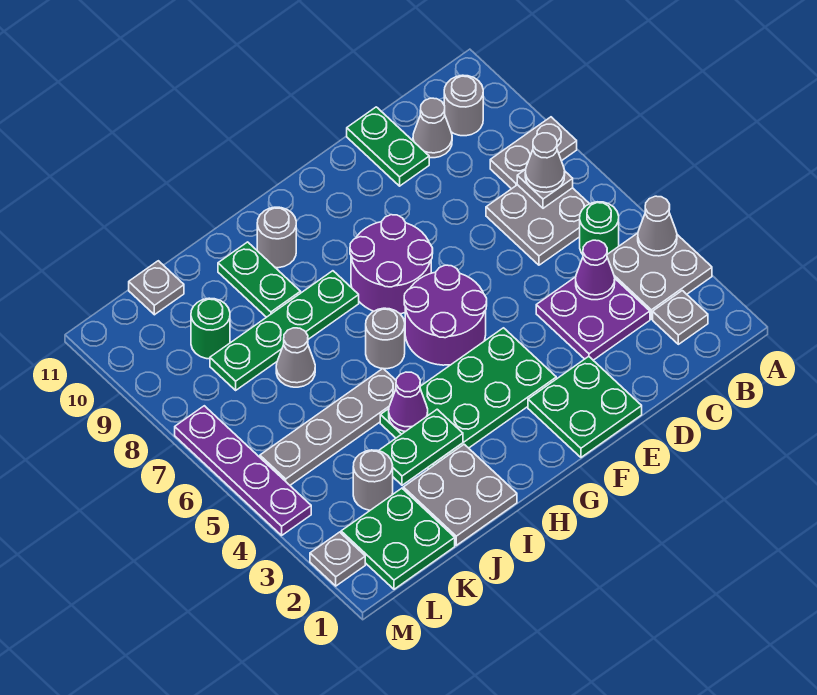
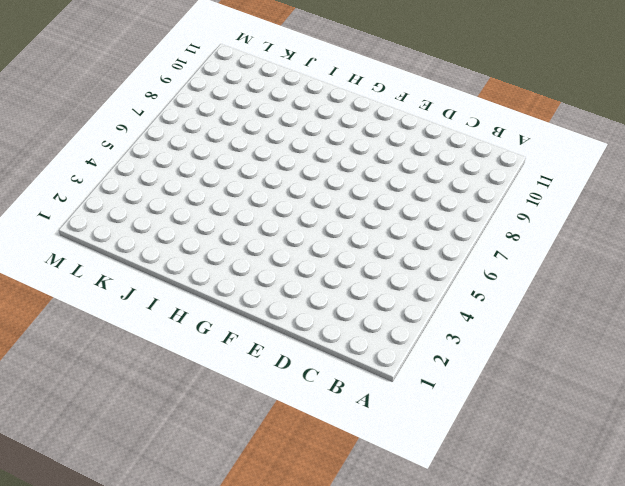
none -> grey 2x2 plate [607,233,712,319]
none -> grey 1x2 plate [490,117,577,189]
none -> grey 1x1 plate [653,291,708,344]
none -> green 1x1 round brick [580,202,619,254]

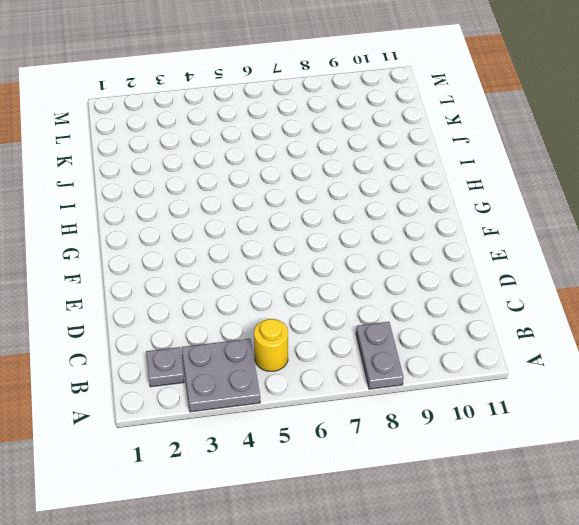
yellow 1x1 round brick [254,319,288,371] -> green 1x1 round brick [580,202,619,254]
none -> grey 2x2 plate [486,185,589,265]
none -> grey 1x1 round brick [444,75,483,136]
none -> purple 2x2 plate [536,277,650,360]
none -> grey 1x1 cone [413,98,452,158]

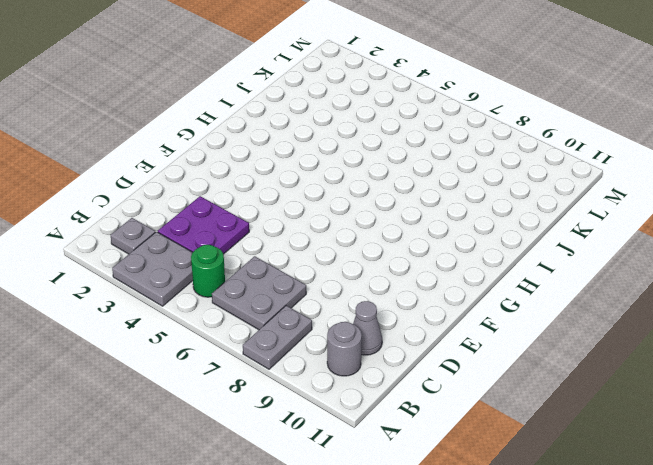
none -> green 1x2 plate [347,107,429,186]
none -> green 2x2 plate [528,356,642,457]
none -> green 2x4 plate [380,328,556,469]
none -> purple 2x2 round brick [404,265,487,365]

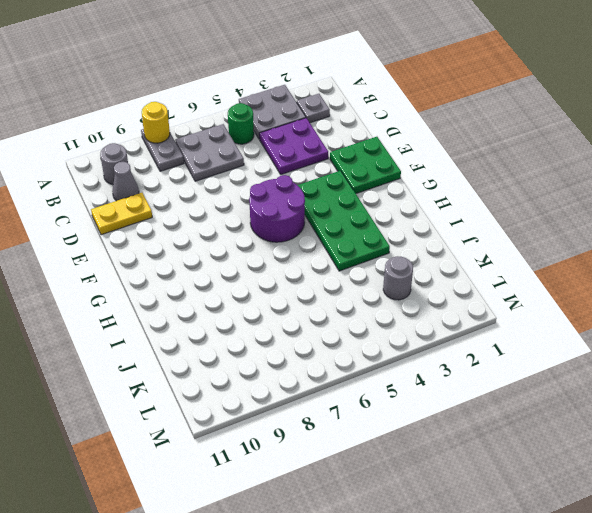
yellow 1x1 round brick [142,102,170,143] -> none
yellow 1x2 plate [91,193,152,235] -> green 1x2 plate [347,107,429,186]
none -> purple 2x2 round brick [350,215,433,314]
none -> grey 1x1 round brick [366,308,405,369]
none -> green 1x4 plate [210,271,359,390]
none -> grey 1x1 round brick [257,207,296,268]

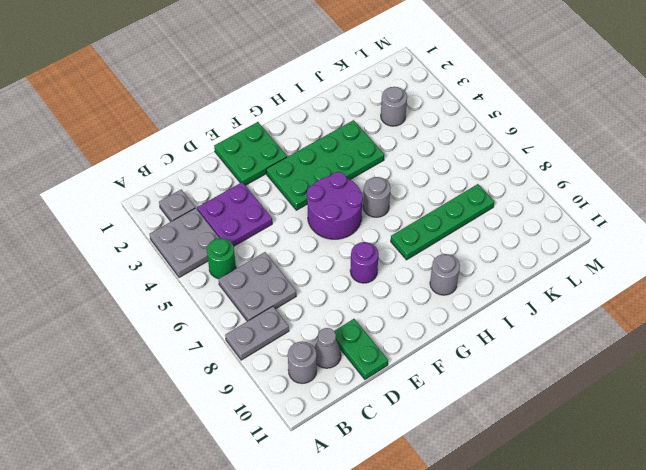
purple 1x1 round brick [350,242,378,283] -> purple 2x2 round brick [350,215,433,314]
none -> grey 2x2 plate [403,444,517,545]
none -> grey 1x4 plate [260,369,396,485]
none -> green 1x2 plate [218,242,301,317]
none -> grey 1x1 cone [276,328,315,387]

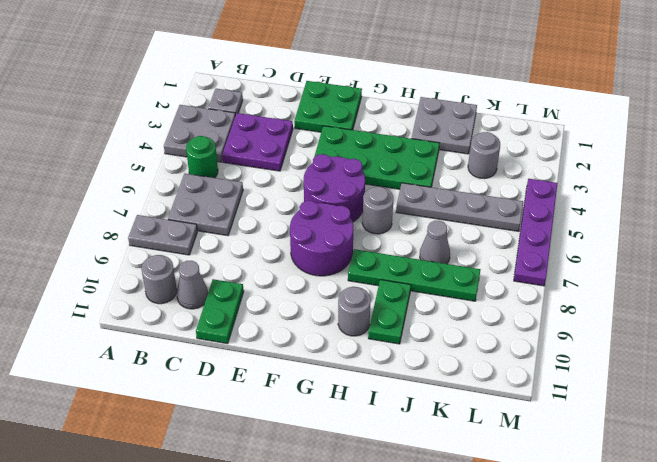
none -> green 2x2 plate [341,488,455,589]
none -> green 1x1 round brick [191,298,230,359]
none -> grey 1x1 plate [129,261,184,315]
none -> grey 1x1 plate [310,532,365,586]

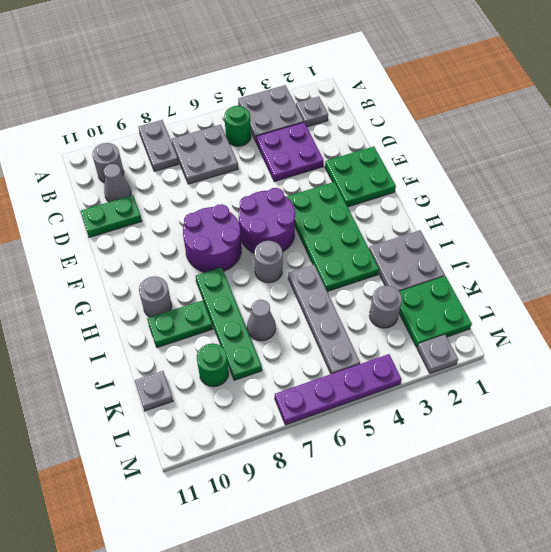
none -> grey 1x1 cone [638,196,677,256]
none -> grey 1x1 plate [517,169,573,208]
none -> purple 1x1 cone [576,240,615,300]
none -> green 1x2 plate [379,409,463,485]

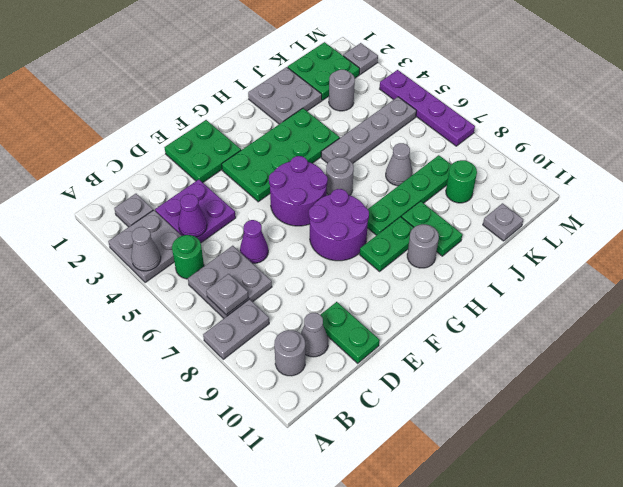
purple 1x1 cone [240,220,268,263] -> purple 1x1 cone moved to [389,372,428,431]
green 1x2 plate [360,217,414,271] -> green 1x2 plate moved to [379,409,463,485]
none -> grey 1x1 cone [525,133,565,192]

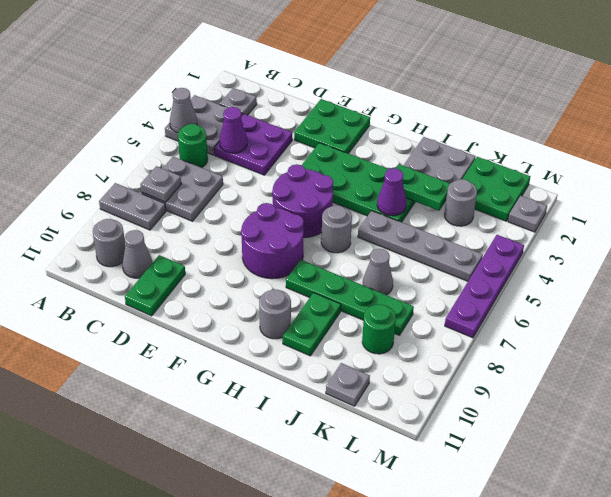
none -> grey 1x1 cone [525,133,565,192]

